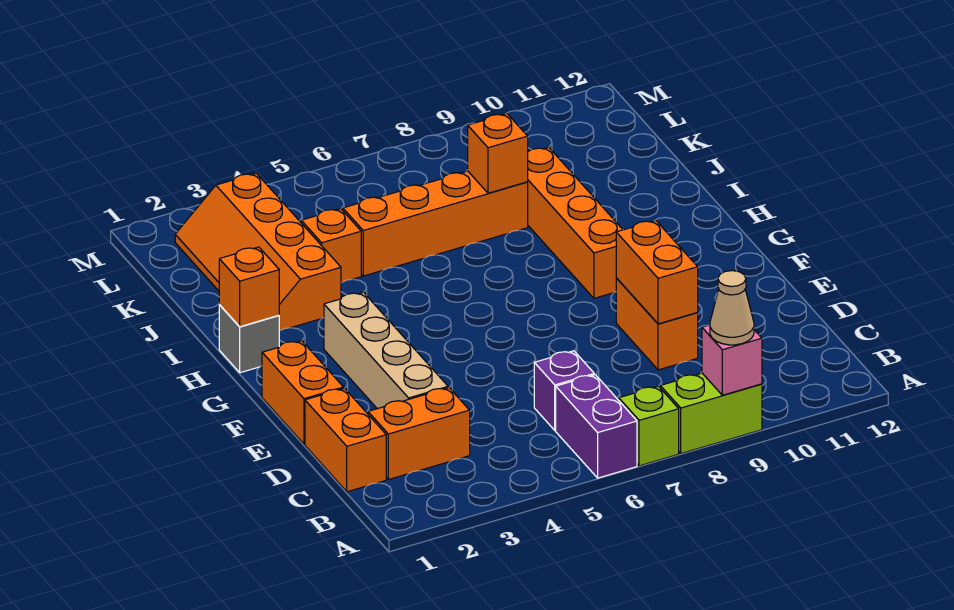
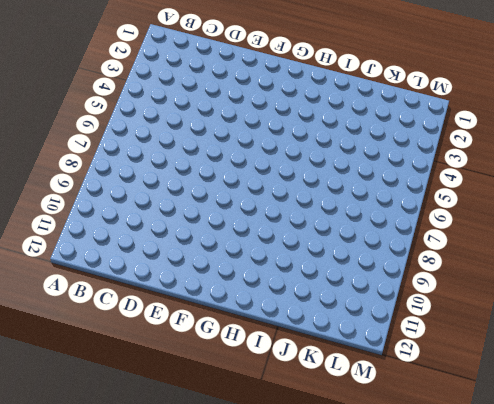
none -> purple 1x2 brick [556,375,637,478]
none -> lime 1x1 brick [619,386,679,466]
none -> lime 1x2 brick [660,373,762,454]

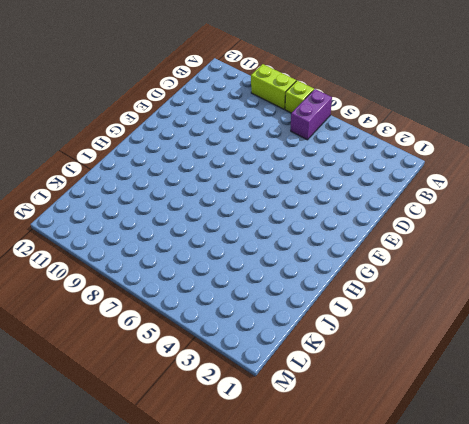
none -> orange 1x2 brick [305,388,386,492]
none -> orange 1x2 brick [368,388,470,480]
none -> purple 1x1 brick [534,351,594,430]

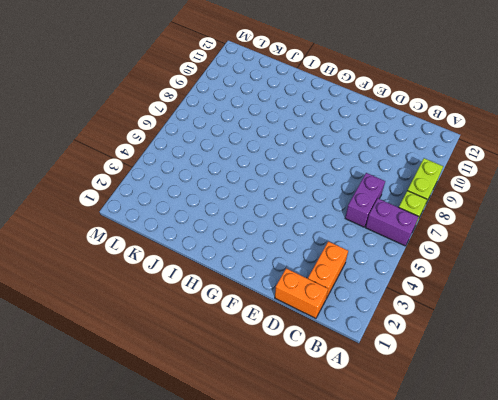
purple 1x2 brick [345,173,385,227] -> purple 1x1 brick [534,351,594,430]
none -> tan 1x4 brick [324,292,448,409]
none -> orange 1x2 brick [616,278,698,370]
none -> orange 1x2 brick [262,341,344,444]

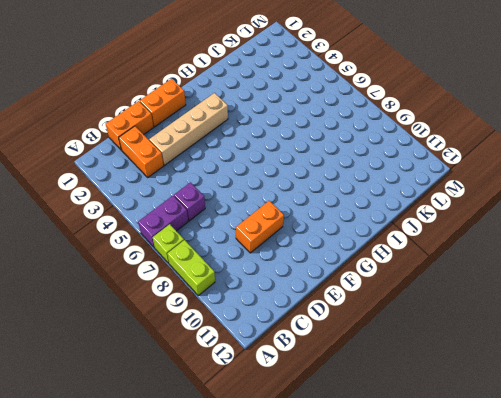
none -> orange 1x4 brick [528,147,623,298]
none -> grey 1x1 brick [219,305,279,373]
none -> orange 2x4 slope [175,173,341,331]

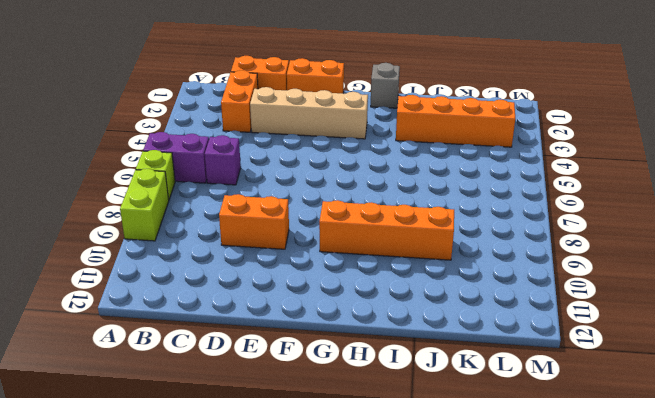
none -> orange 1x1 brick [301,209,361,283]
none -> orange 1x4 brick [343,171,528,276]
none -> pink 1x1 brick [702,325,762,395]

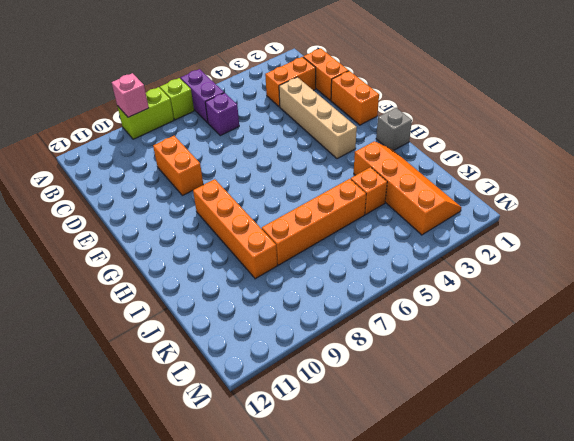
none -> orange 1x2 brick [616,220,698,324]
none -> orange 1x1 brick [219,247,279,327]
none -> orange 1x1 brick [468,114,528,193]

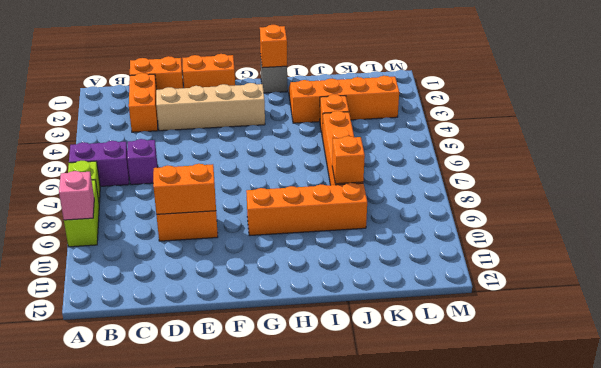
none -> tan 1x1 cone [710,271,754,345]

